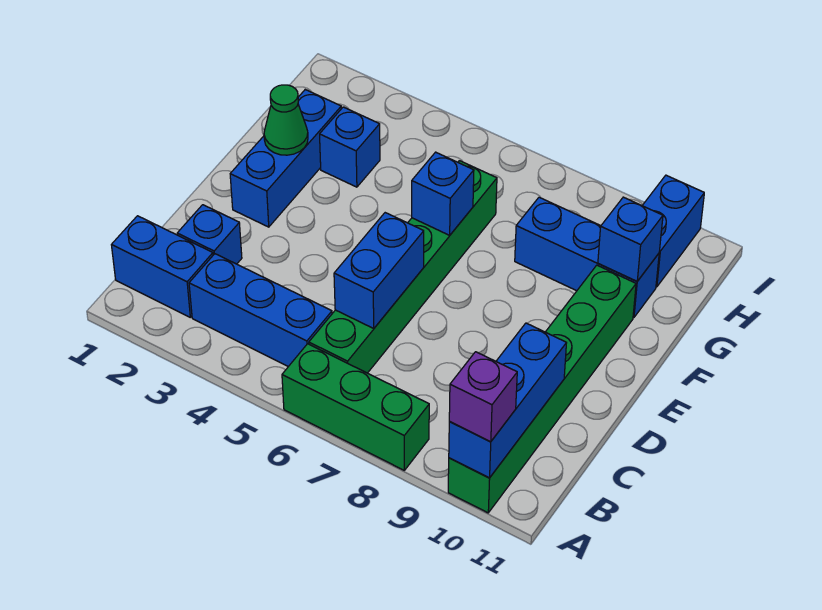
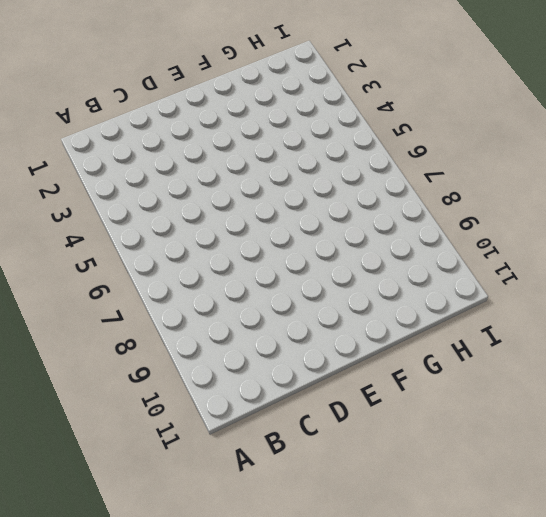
none -> green 1x3 brick [282,344,429,470]
none -> green 1x6 brick [448,265,636,513]
none -> blue 1x2 brick [112,216,213,317]

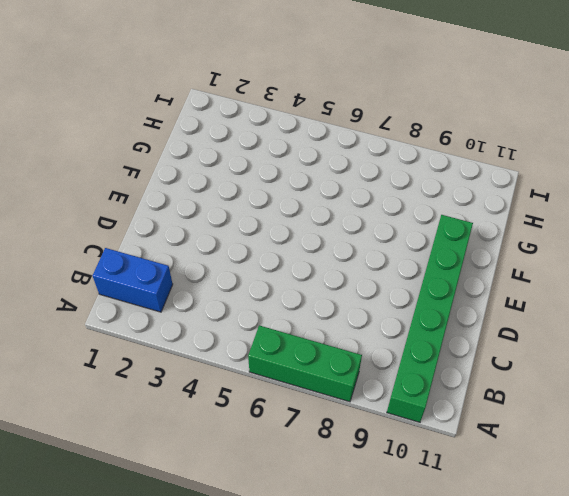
none -> blue 1x3 brick [189,254,332,367]
none -> green 1x6 brick [309,161,497,373]
none -> blue 1x1 brick [177,205,242,264]

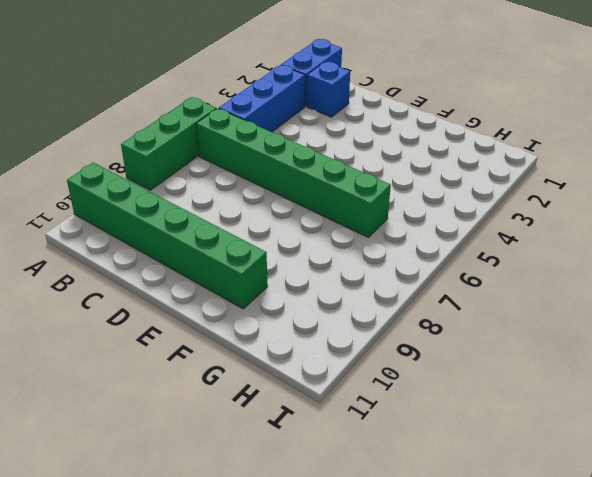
none -> blue 1x3 brick [230,90,341,227]
none -> blue 1x1 brick [320,107,380,187]
none -> blue 1x3 brick [515,197,659,318]

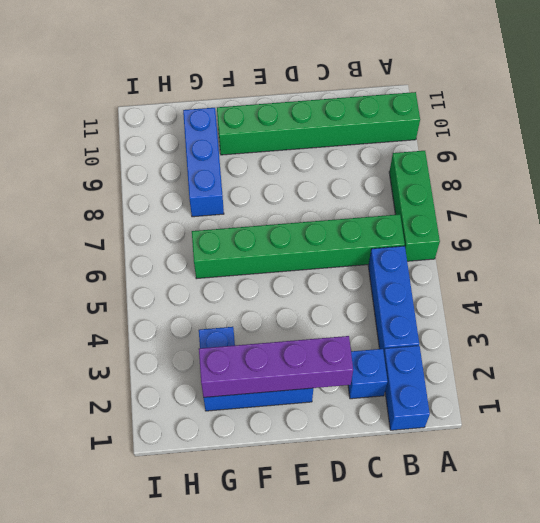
purple 1x4 brick [199,336,353,397] -> green 1x1 cone [264,85,308,155]
none -> blue 1x2 brick [642,175,704,287]
none -> blue 1x3 brick [449,323,566,478]
none -> blue 1x2 brick [334,213,424,328]

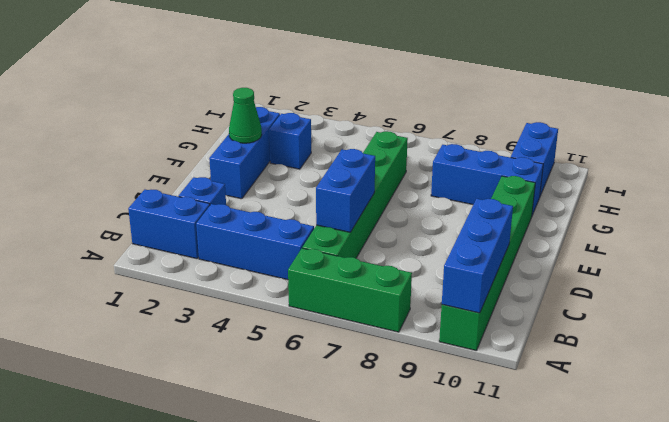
none -> blue 1x1 brick [412,152,474,235]
none -> blue 1x1 brick [598,197,663,281]
none -> purple 1x1 brick [449,352,517,442]

